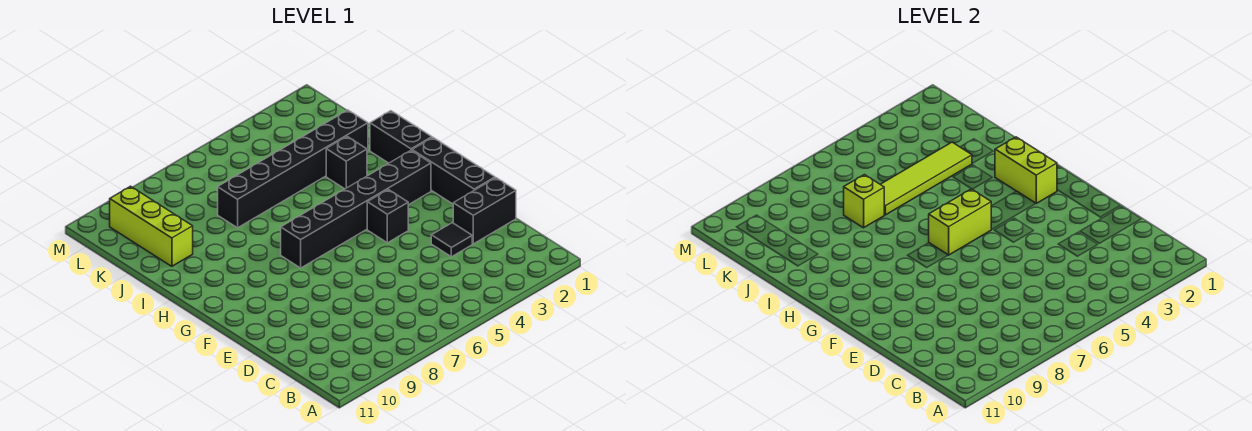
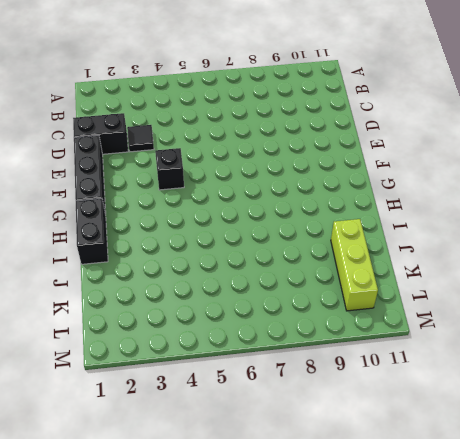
none -> black 1x6 brick [281,150,431,268]
none -> black 1x1 brick [326,137,367,189]
none -> black 1x6 brick [218,110,368,228]

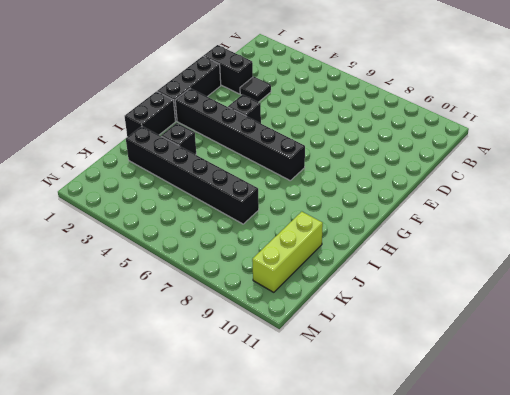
none -> lime 1x2 brick [995,137,1057,203]
none -> lime 1x2 brick [929,189,992,255]
none -> lime 1x4 tile [880,142,972,215]

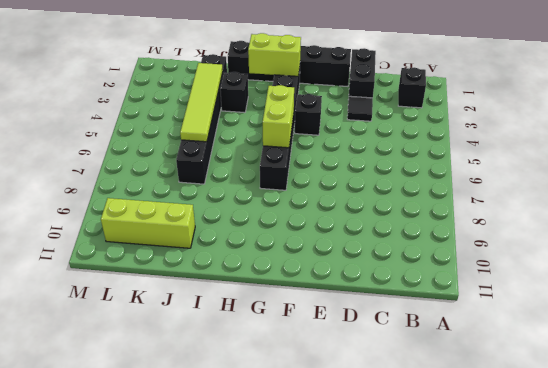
black 1x1 brick [398,67,426,108] -> none
none -> lime 1x1 brick [844,175,884,228]

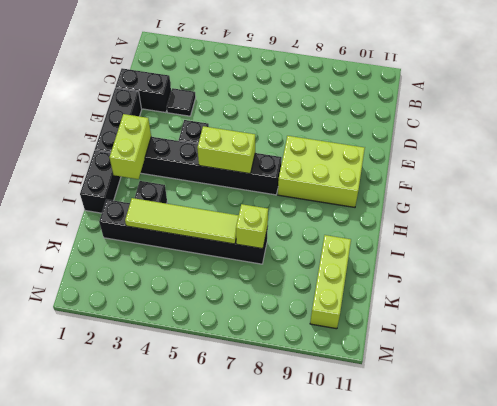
lime 2x3 brick [278,136,365,207] -> none

